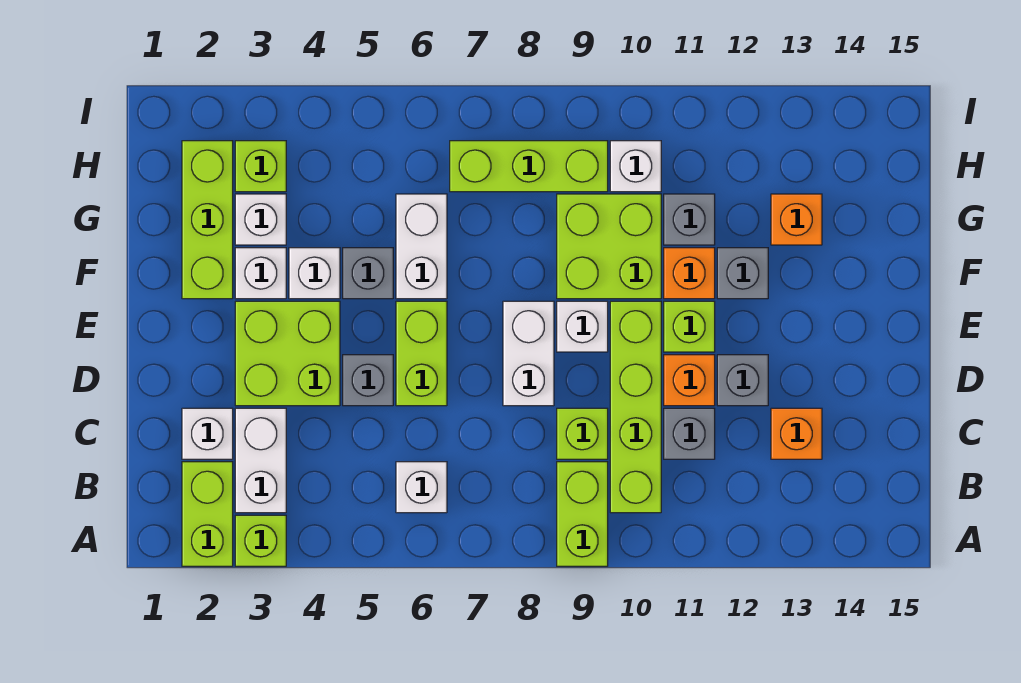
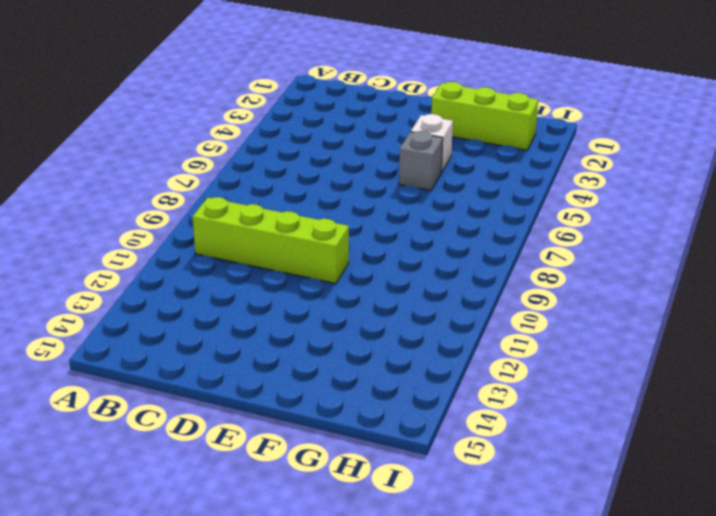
none -> lime 1x2 brick [182,462,233,566]
none -> lime 1x1 brick [235,515,286,566]
none -> lime 1x2 brick [557,462,608,566]
none -> white 1x2 brick [235,408,286,513]

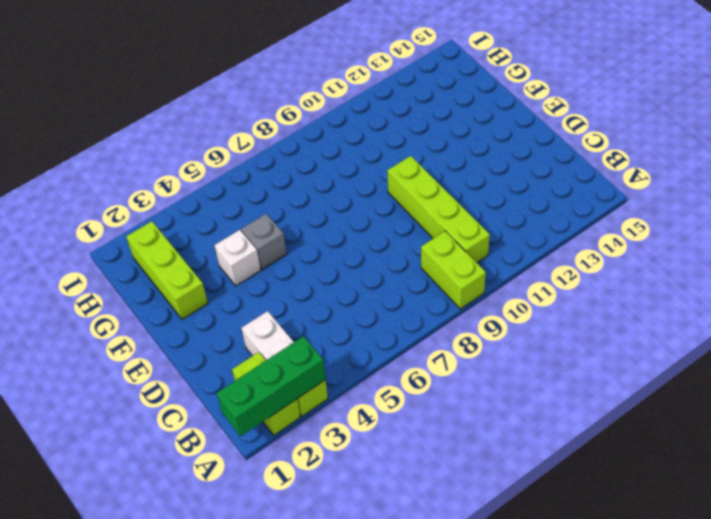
green 1x3 brick [217,336,326,436] -> none
none -> white 1x1 brick [396,462,447,513]
none -> white 1x1 brick [182,408,233,459]
none -> lime 1x1 brick [557,408,608,459]
none -> grey 1x1 brick [664,408,715,459]

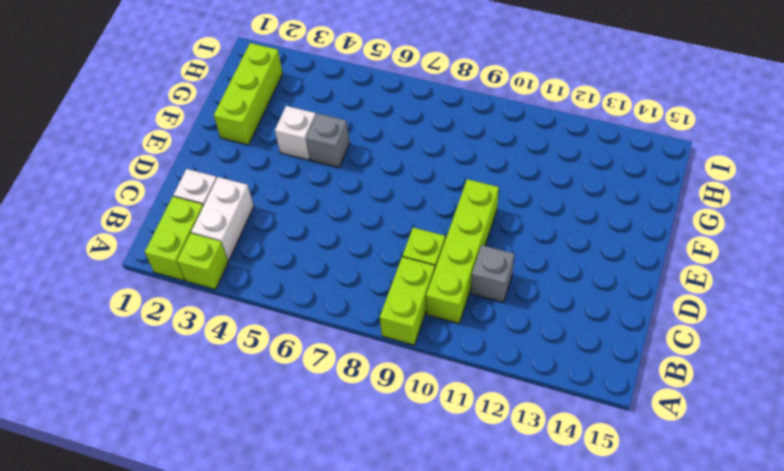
none -> white 1x1 brick [396,462,447,513]
none -> orange 1x1 brick [771,408,822,459]
none -> lime 2x2 brick [235,301,340,406]
none -> grey 1x1 brick [343,355,393,406]

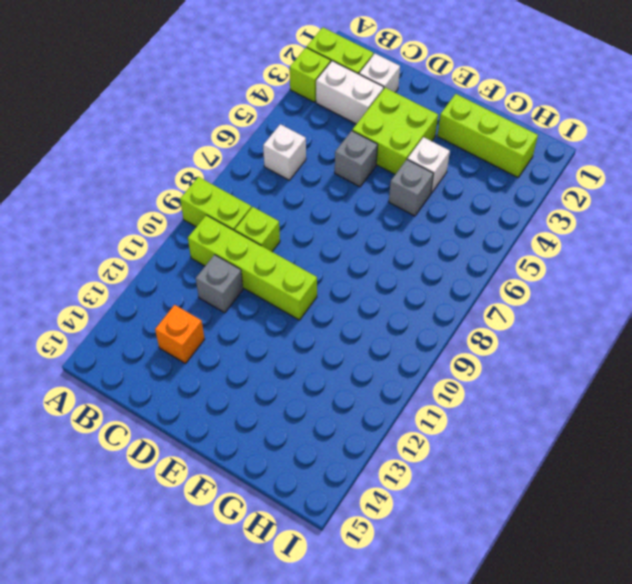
none -> lime 1x2 brick [396,301,447,406]
none -> white 1x2 brick [503,301,554,406]
none -> orange 1x1 brick [664,355,715,406]
none -> grey 1x1 brick [717,355,768,406]

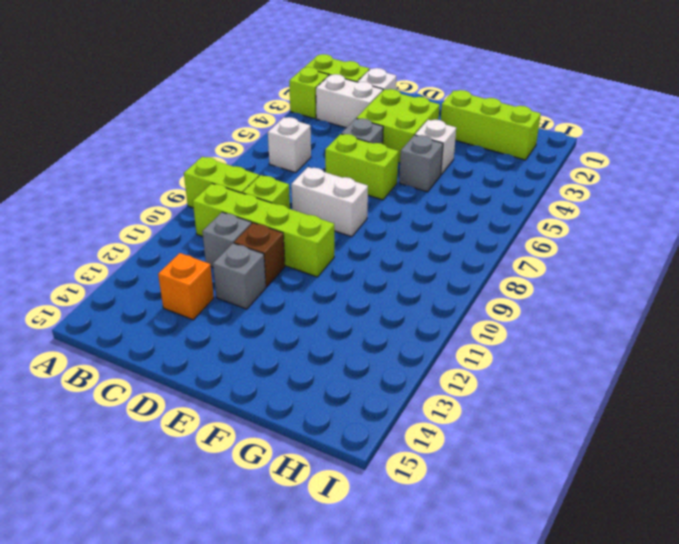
brown 1x1 brick [234,223,285,287] -> orange 1x1 brick [664,355,715,406]
none -> white 1x1 brick [557,301,608,352]
none -> lime 1x1 brick [664,301,715,352]
none -> white 1x1 brick [235,248,286,299]
none -> white 1x2 brick [396,194,447,299]

